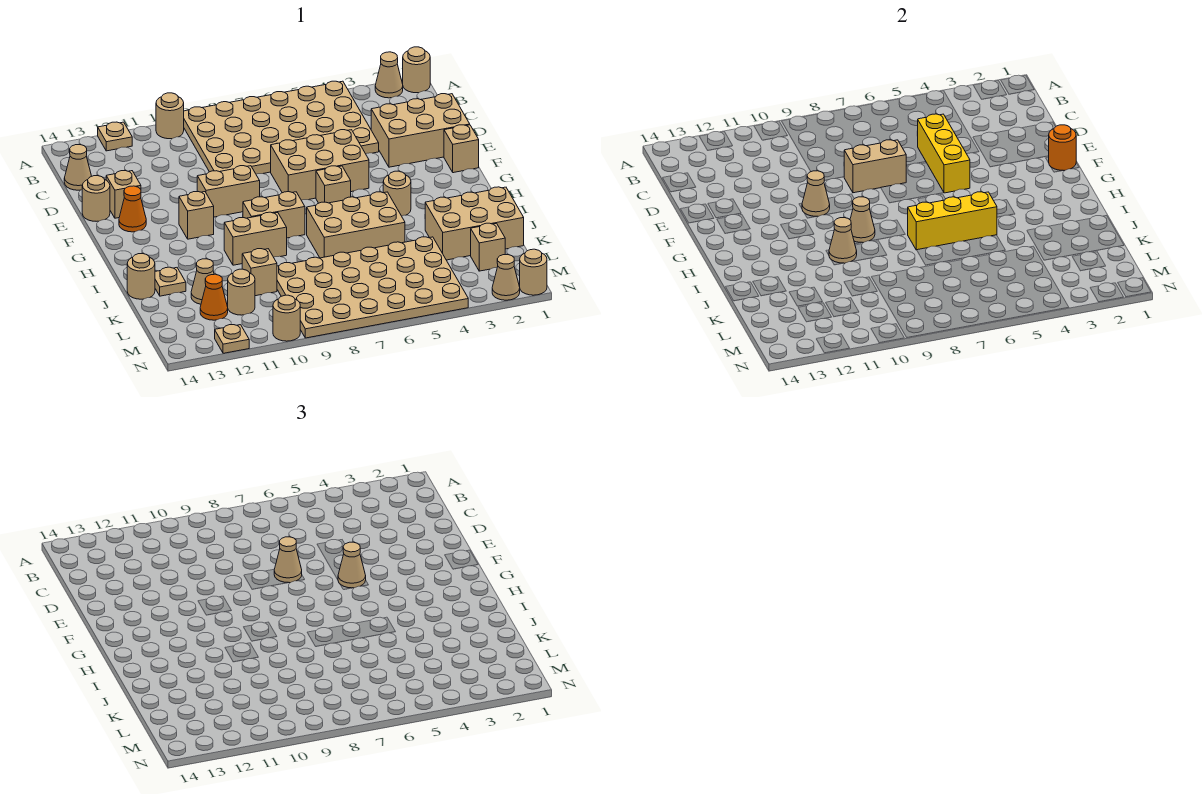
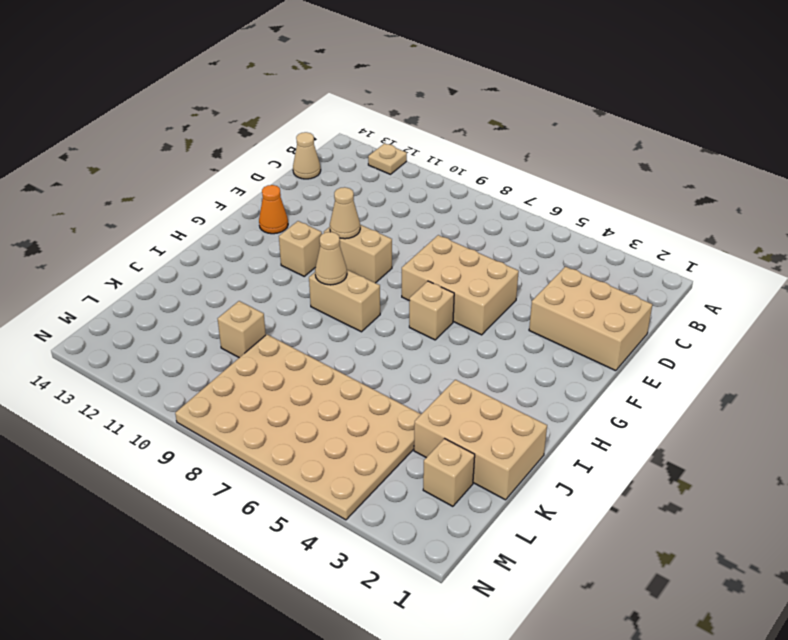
none -> tan 1x1 round brick [403,47,430,93]
none -> tan 1x1 cone [375,52,403,98]
none -> tan 4x6 plate [184,81,379,174]
none -> tan 1x1 round brick [156,93,184,139]

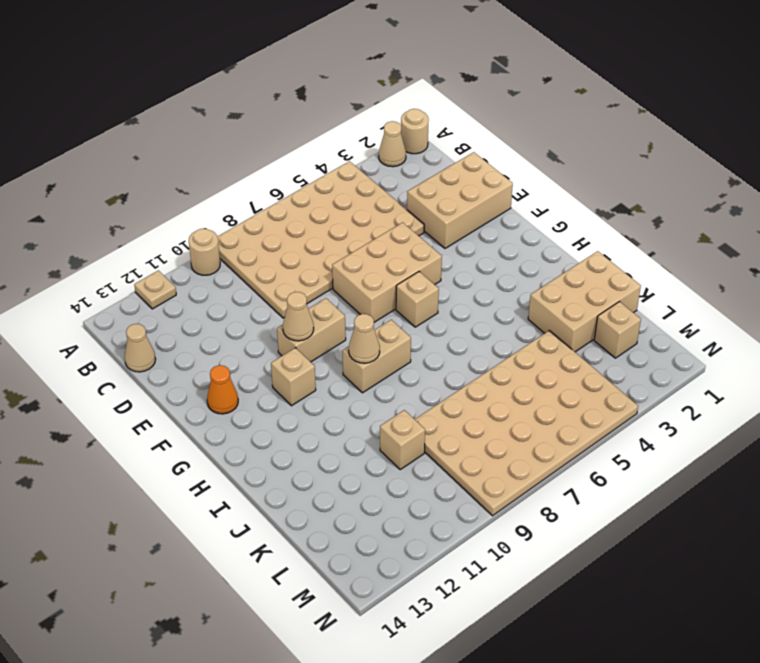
none -> tan 1x1 brick [106,171,141,218]
none -> tan 1x1 round brick [82,176,110,221]
none -> tan 1x1 brick [444,125,479,173]
none -> tan 1x1 round brick [383,171,411,216]

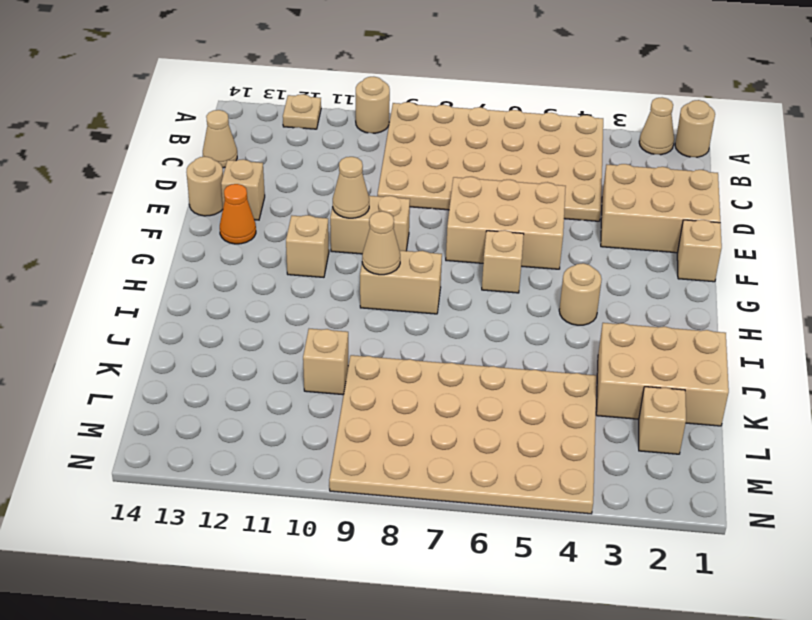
none -> tan 2x3 brick [307,192,405,258]
none -> tan 1x2 brick [224,212,287,265]
none -> tan 1x1 plate [155,267,186,296]
none -> tan 1x1 round brick [127,254,155,299]

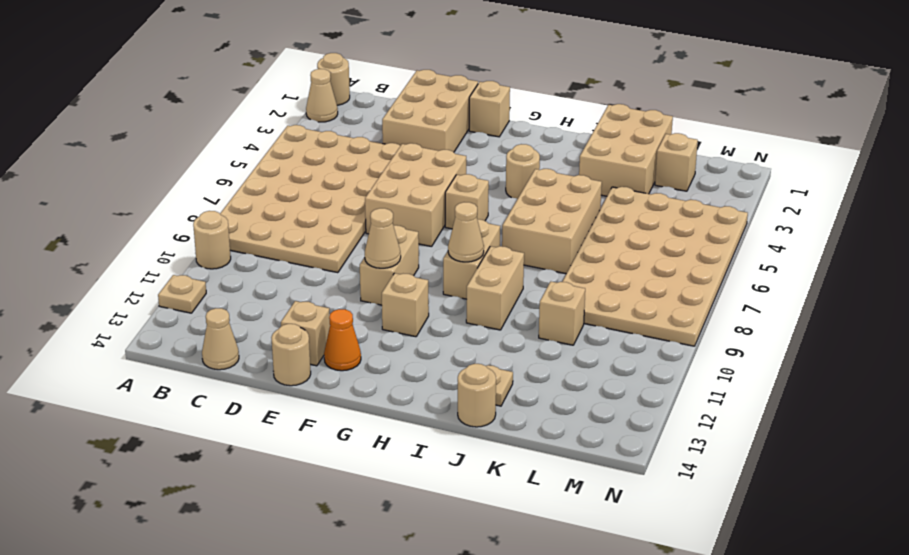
none -> tan 1x1 cone [191,259,214,304]
none -> tan 1x1 round brick [228,269,255,315]
none -> orange 1x1 cone [200,274,228,320]
none -> tan 1x1 round brick [520,249,547,295]

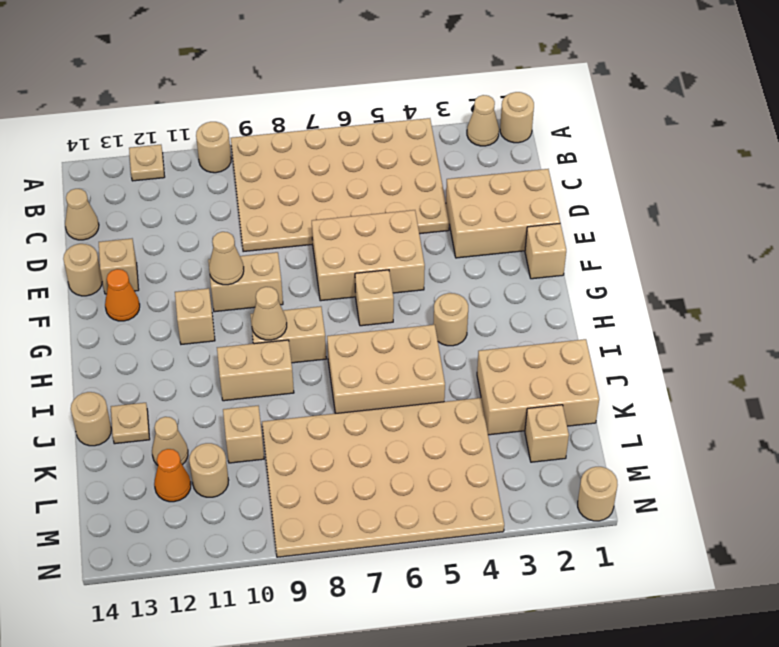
none -> tan 1x1 cone [492,255,520,300]
none -> tan 1x1 round brick [273,295,300,341]
none -> tan 1x1 plate [215,325,249,353]
none -> yellow 1x3 brick [918,114,970,193]

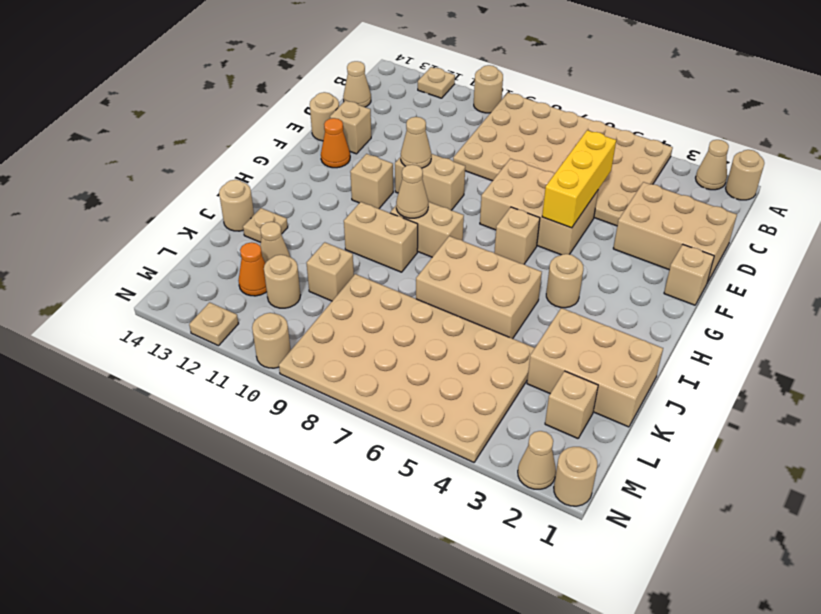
none -> tan 1x2 brick [844,140,906,193]
none -> orange 1x1 round brick [1048,125,1076,171]
none -> yellow 1x3 brick [908,192,997,250]
none -> tan 1x1 cone [829,218,857,263]

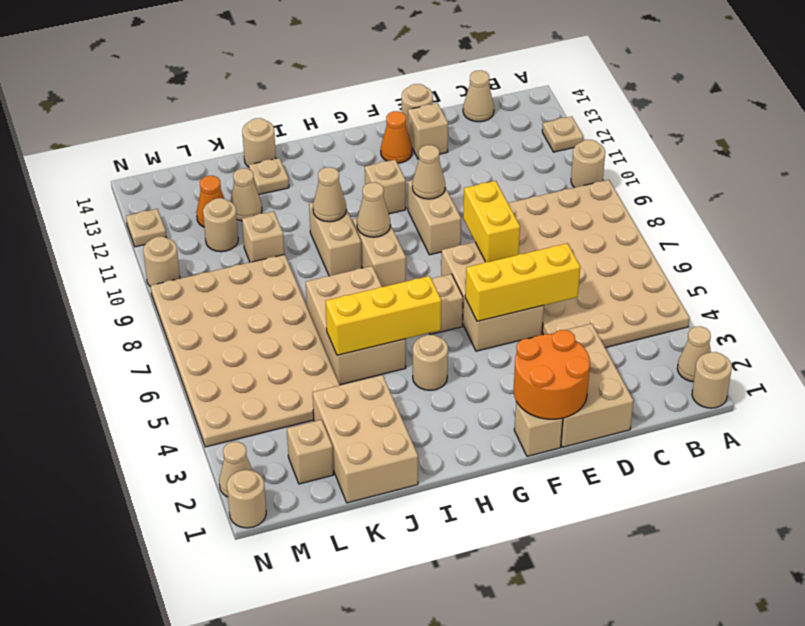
orange 2x2 round brick [513,330,590,419] -> orange 1x1 round brick [1048,125,1076,171]
yellow 1x2 brick [463,181,520,262] -> tan 1x2 brick [844,140,906,193]
yellow 1x3 brick [326,276,441,355] -> yellow 1x3 brick turned to [908,192,997,250]
none -> tan 1x1 cone [274,537,302,583]
none -> tan 1x1 cone [338,542,366,588]

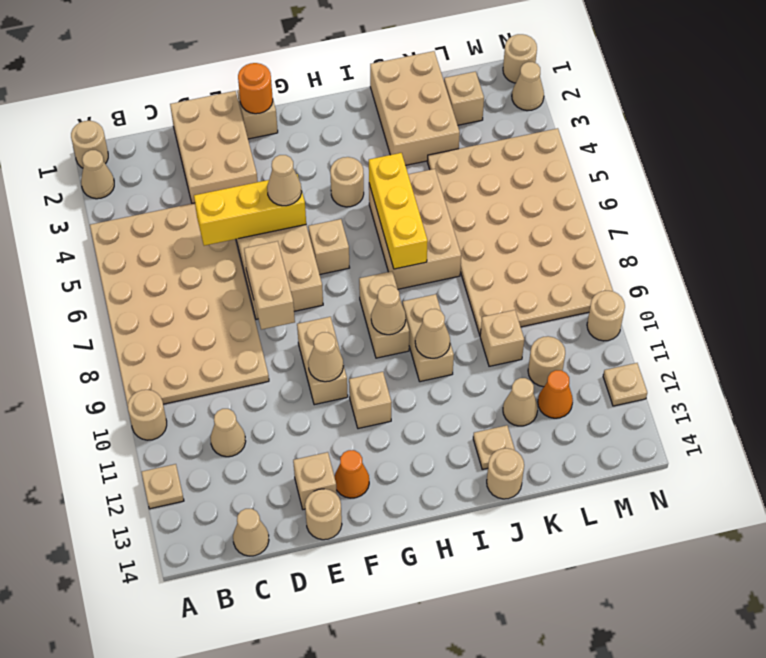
tan 1x1 cone [210,409,246,457] -> tan 1x1 cone moved to [274,537,302,583]

